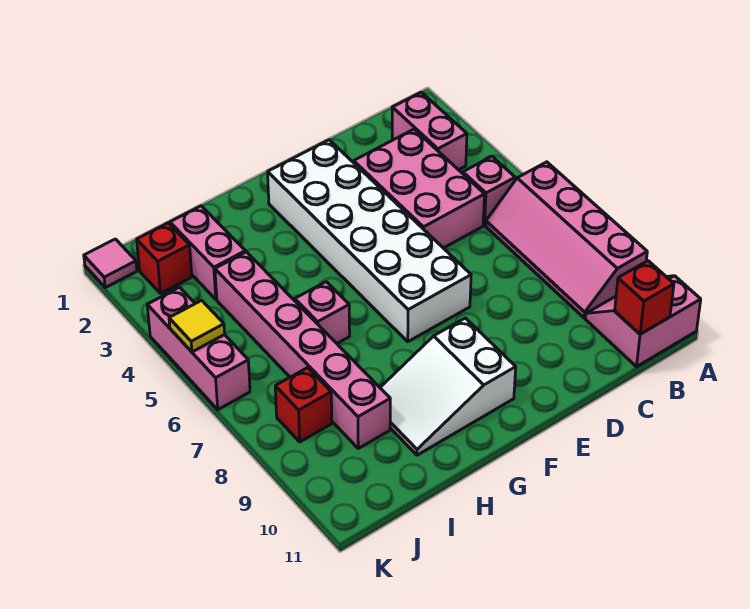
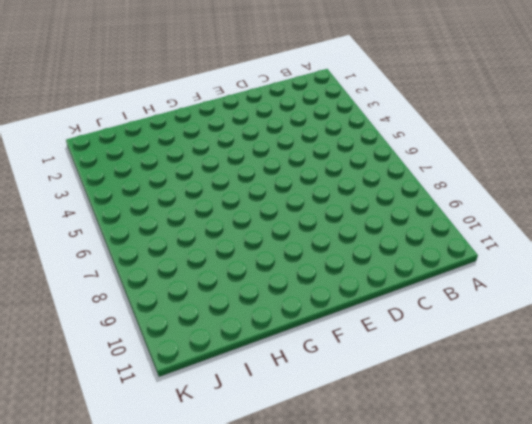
none -> pink 2x4 slope [486,162,647,318]
none -> pink 2x2 slope [586,276,701,367]
none -> pink 1x2 brick [392,92,467,170]

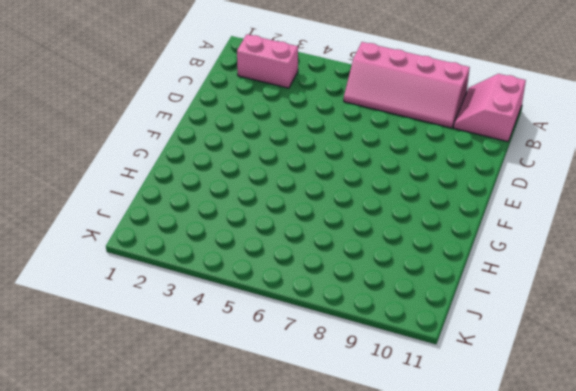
none -> pink 1x1 brick [463,157,515,225]
none -> pink 2x3 brick [354,129,485,248]
none -> white 2x6 brick [268,140,471,342]

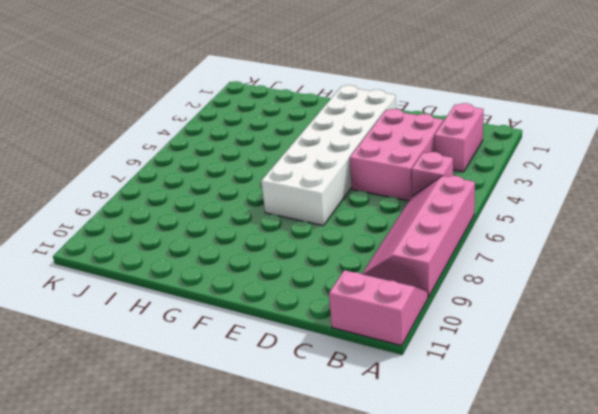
none -> white 2x3 slope [380,318,516,455]
none -> pink 1x1 brick [295,282,350,343]
none -> pink 1x2 brick [170,206,245,299]

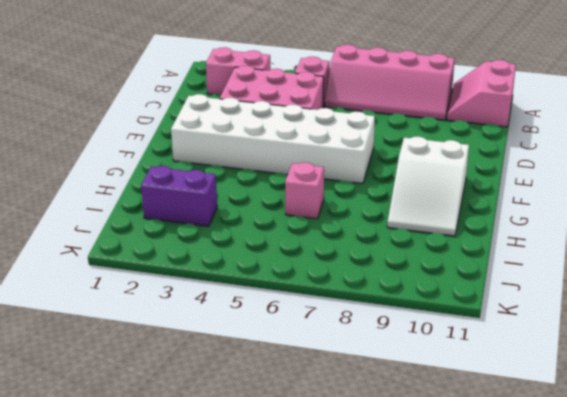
purple 1x2 brick [141,166,217,226] -> pink 1x2 brick [170,206,245,299]
none -> pink 1x6 brick [215,252,390,448]
none -> red 1x1 brick [137,223,192,294]
none -> red 1x1 brick [275,368,332,442]

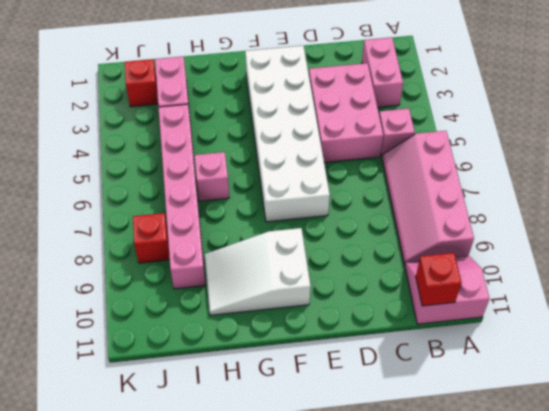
none -> pink 1x1 tile [84,239,137,288]
none -> pink 1x3 brick [147,287,250,410]
none -> yellow 1x1 tile [169,300,225,352]

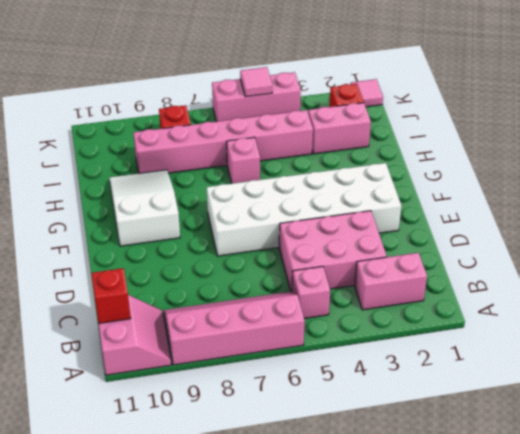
pink 1x1 tile [240,67,272,97] -> yellow 1x1 tile [169,300,225,352]

